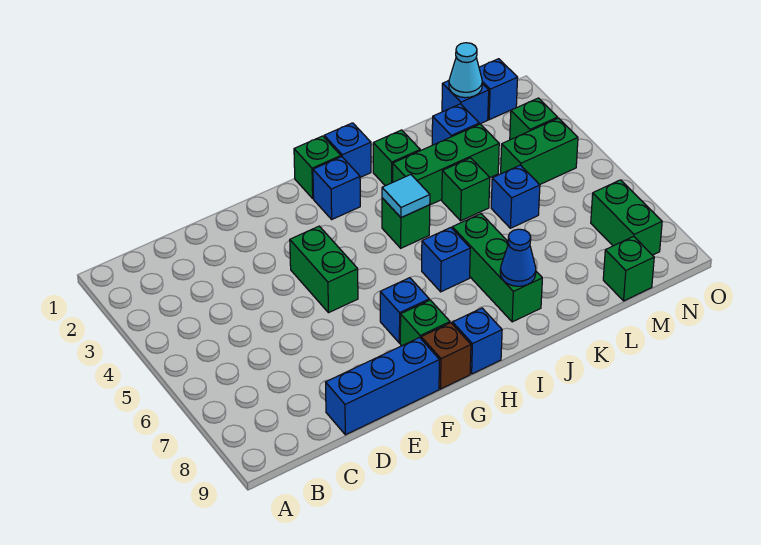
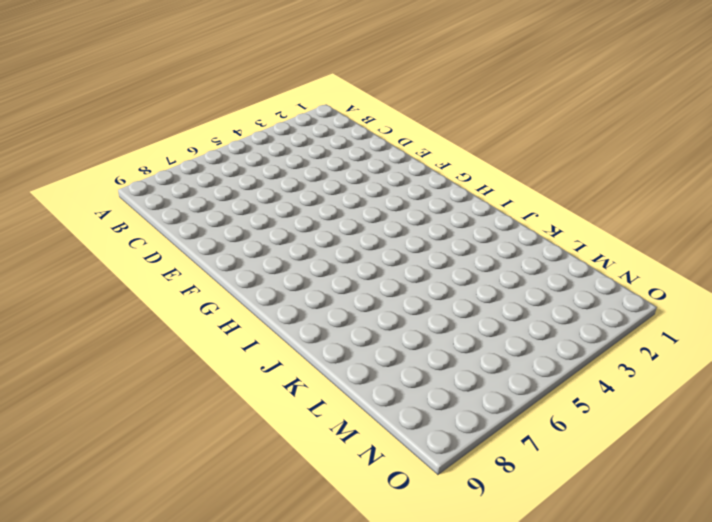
none -> blue 1x3 brick [326,338,440,435]
none -> green 1x2 brick [290,226,358,313]
none -> blue 1x1 brick [380,278,429,343]

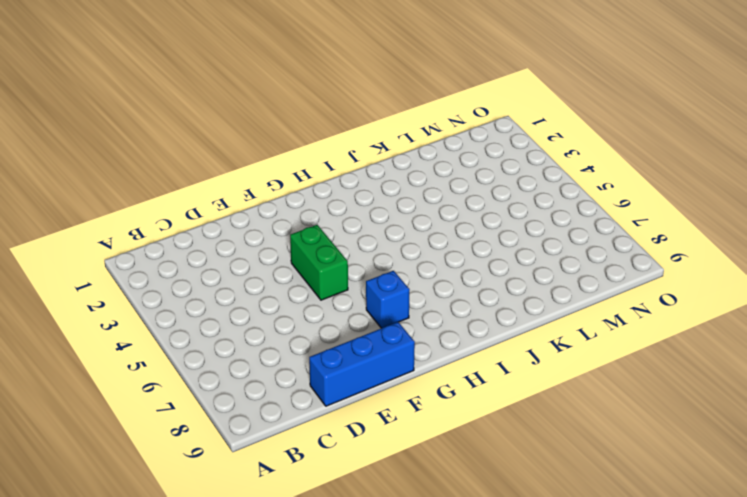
none -> green 1x1 brick [400,300,450,346]
none -> brown 1x1 brick [421,323,471,389]
none -> green 1x1 brick [294,136,341,198]

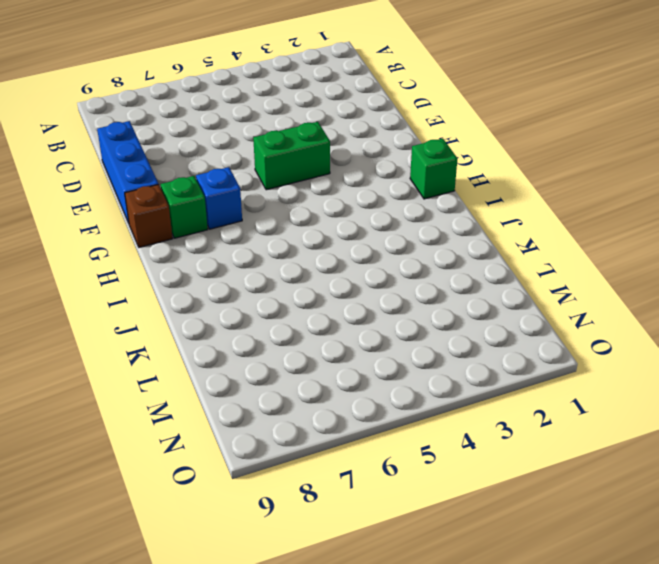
none -> blue 1x1 brick [313,157,360,219]
none -> blue 1x1 brick [452,308,502,374]
none -> blue 1x1 brick [324,123,371,177]

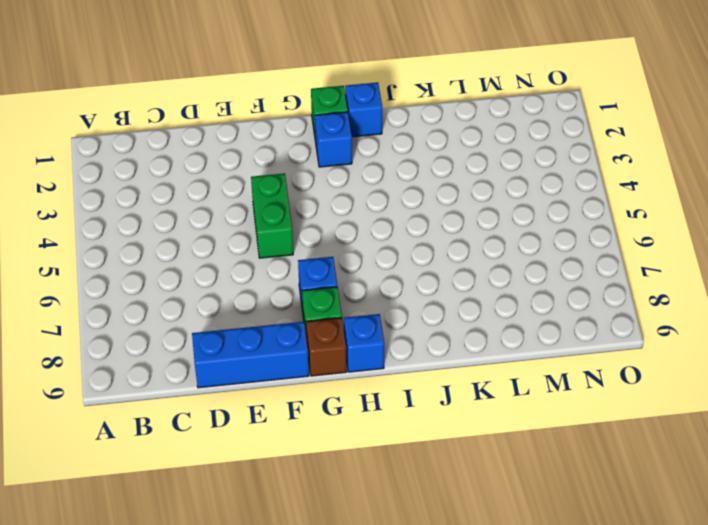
none -> green 1x1 brick [382,198,430,248]
none -> blue 1x1 brick [422,228,470,292]
none -> green 1x1 brick [373,130,420,186]

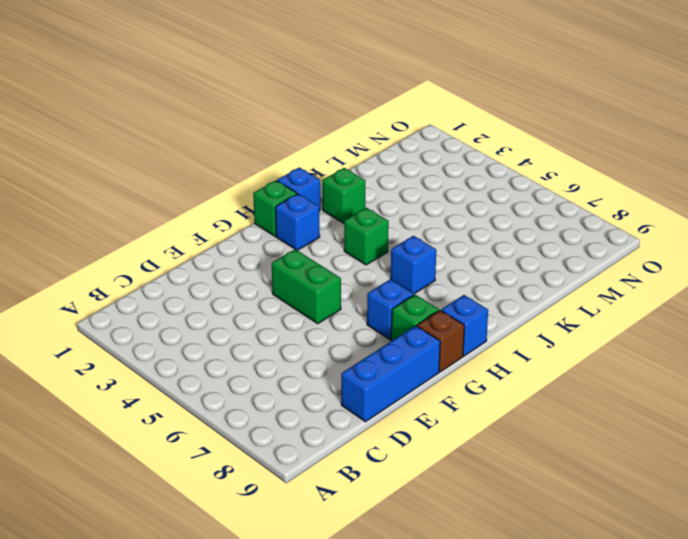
none -> green 1x3 brick [393,124,499,205]
none -> green 1x3 brick [452,214,542,322]
none -> green 1x1 brick [442,158,490,221]

